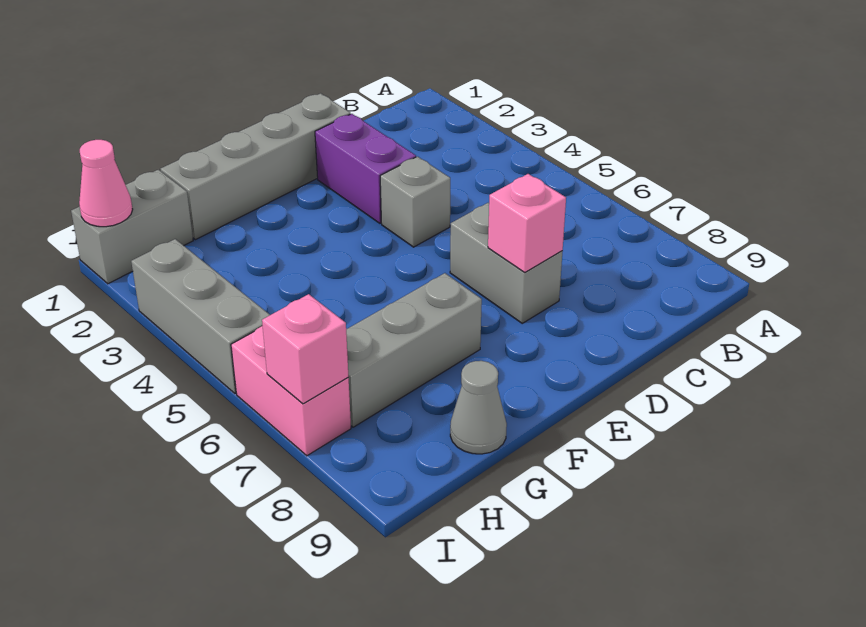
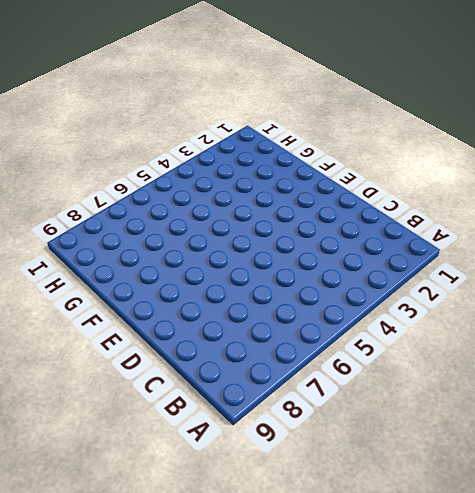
none -> grey 1x4 brick [161,93,350,240]
none -> purple 1x2 brick [315,114,416,223]
none -> grey 1x1 brick [380,157,450,247]

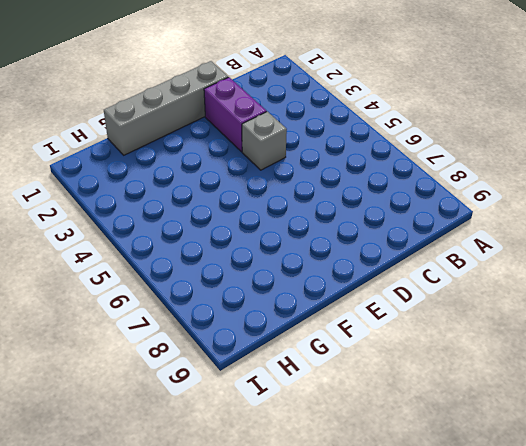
none -> grey 1x2 brick [450,203,563,323]
none -> grey 1x3 brick [346,273,482,427]
none -> grey 1x1 cone [450,361,507,454]

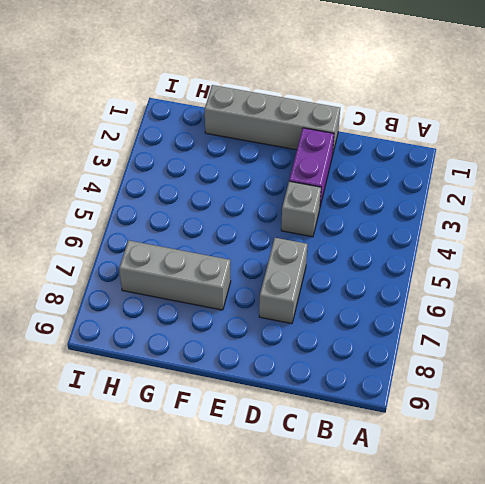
none -> grey 1x1 cone [450,361,507,454]
none -> grey 1x2 brick [71,170,193,284]
none -> grey 1x3 brick [131,239,270,394]

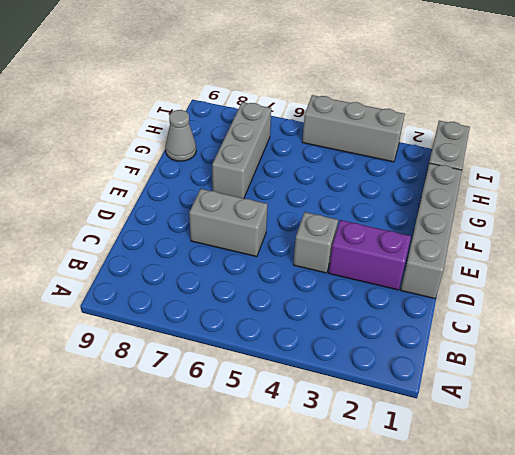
none -> pink 1x2 brick [231,326,351,456]
none -> pink 1x1 brick [488,174,566,272]
none -> pink 1x1 cone [79,140,133,227]

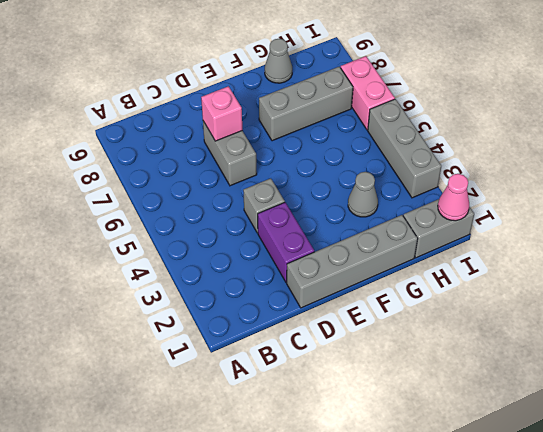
grey 1x1 cone [348,172,378,217] -> none
none -> pink 1x1 brick [262,294,348,404]

